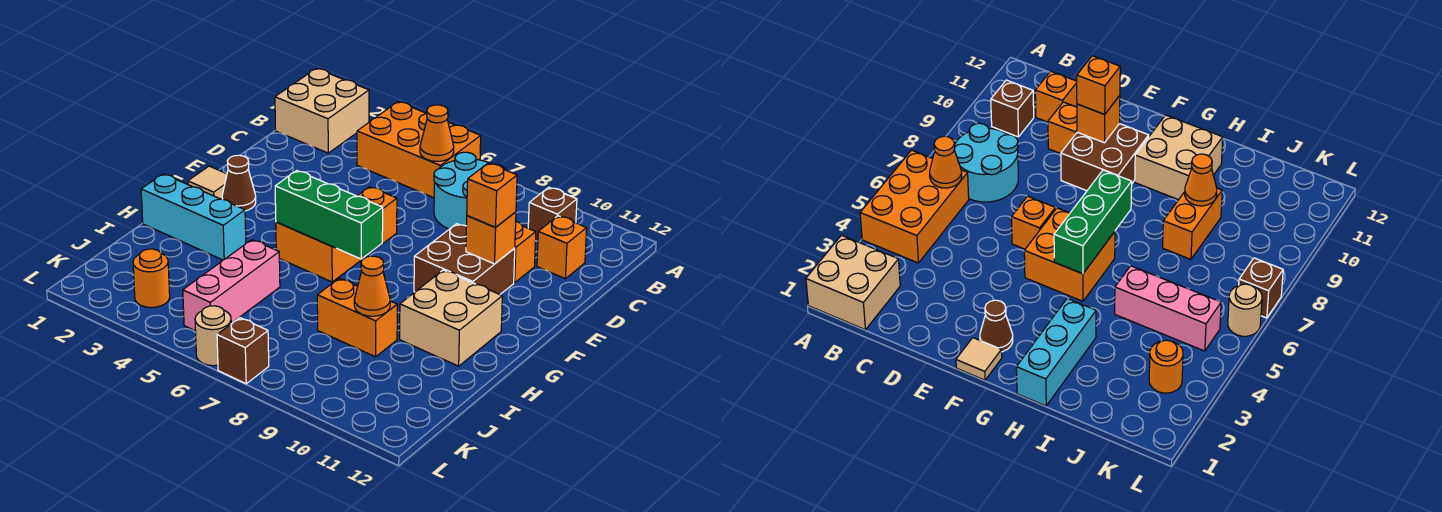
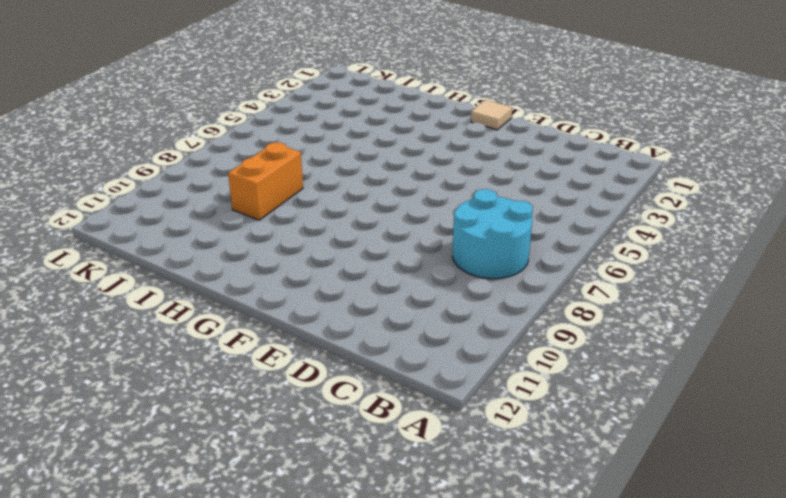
none -> tan 2x2 brick [275,68,369,153]
none -> orange 2x3 brick [357,102,481,198]
none -> brown 1x1 brick [528,187,577,241]

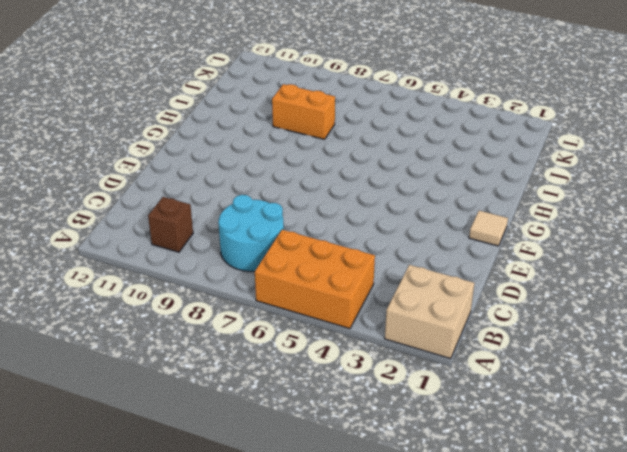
none -> orange 1x1 brick [537,216,587,279]
none -> orange 1x1 brick [514,222,536,283]
none -> orange 1x1 brick [357,187,397,248]

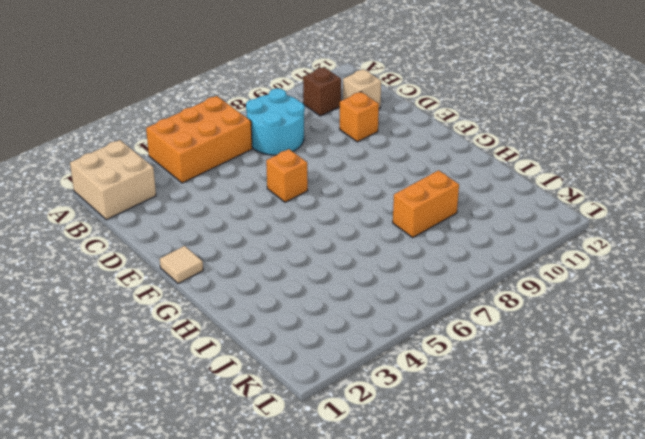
tan 1x1 brick [343,69,381,109] -> orange 1x1 brick [537,216,587,279]
none -> brown 2x2 brick [414,224,515,294]
none -> brown 1x1 cone [222,155,256,211]
none -> orange 2x2 brick [276,222,375,282]

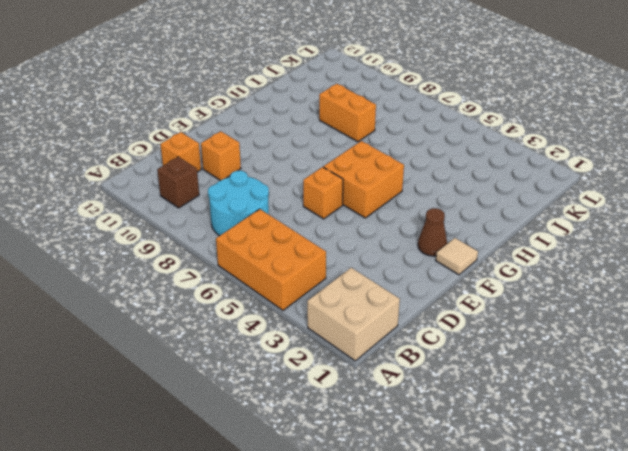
none -> brown 2x2 brick [414,224,515,294]
none -> tan 2x2 brick [400,270,502,366]
none -> cyan 1x3 brick [141,174,246,260]

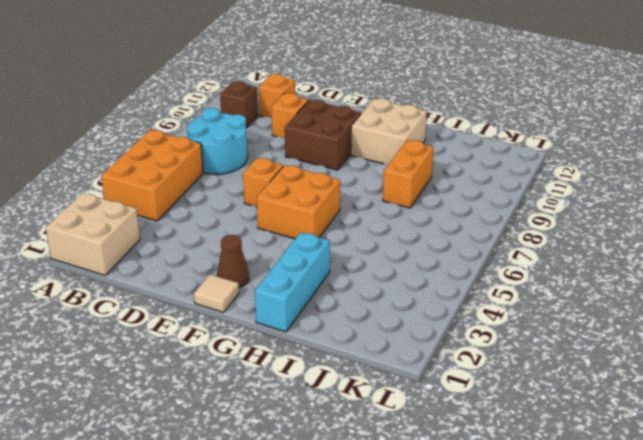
none -> pink 1x3 brick [183,240,280,331]
none -> orange 1x1 round brick [133,249,170,307]
none -> tan 1x1 round brick [195,306,231,366]

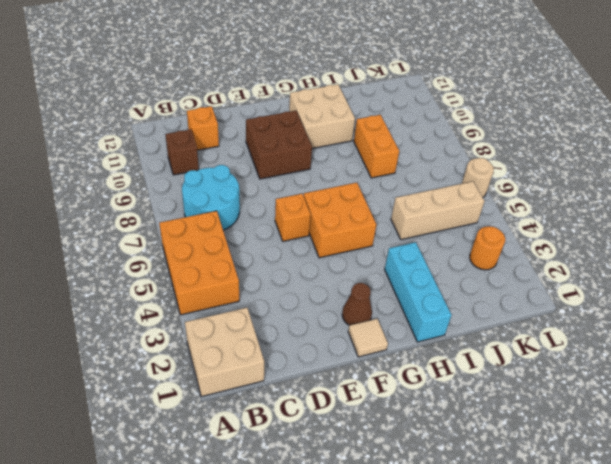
tan 1x3 brick [391,181,485,240] -> pink 1x3 brick [183,240,280,331]
none -> orange 1x1 brick [514,222,536,283]
none -> brown 1x1 brick [217,318,269,384]
none -> orange 1x1 cone [420,105,454,161]

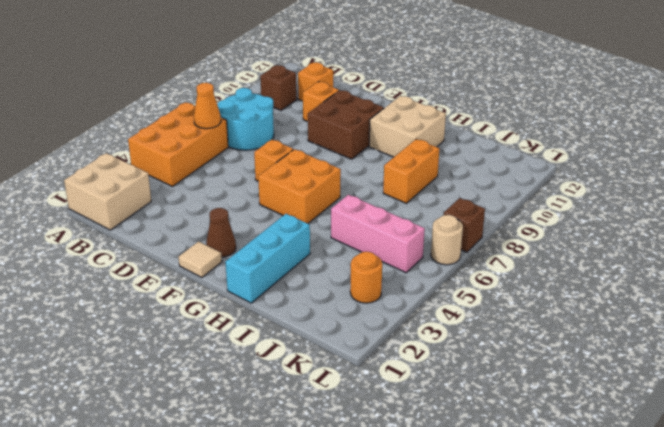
none -> orange 1x1 brick [466,212,516,264]
none -> green 1x3 brick [275,171,383,259]
none -> orange 1x1 cone [354,256,390,316]

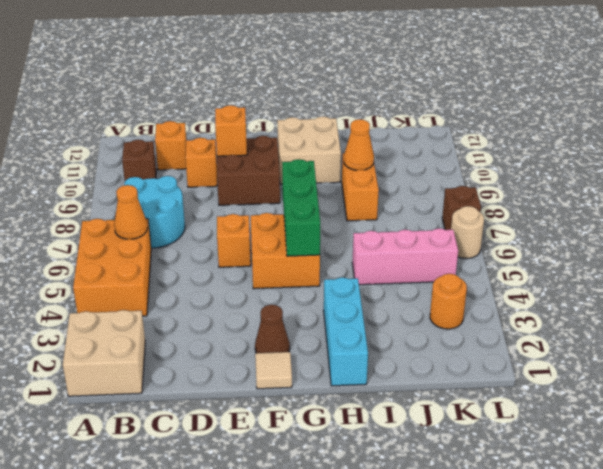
none -> orange 1x1 brick [467,163,517,227]

